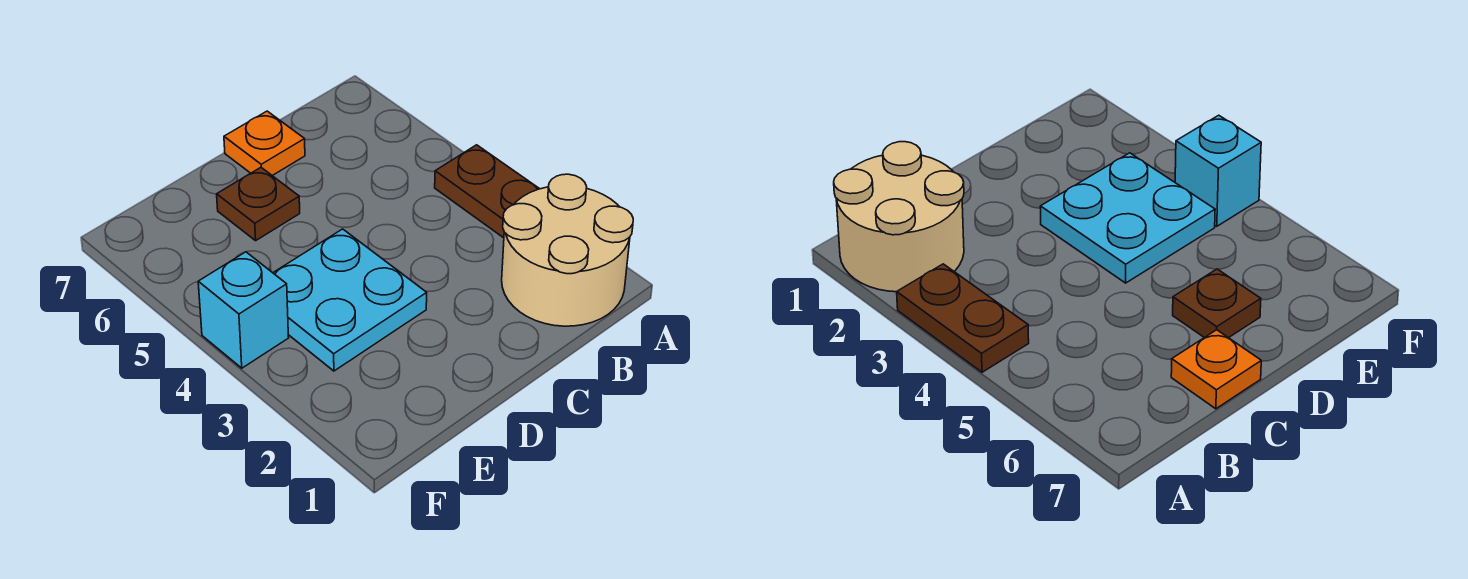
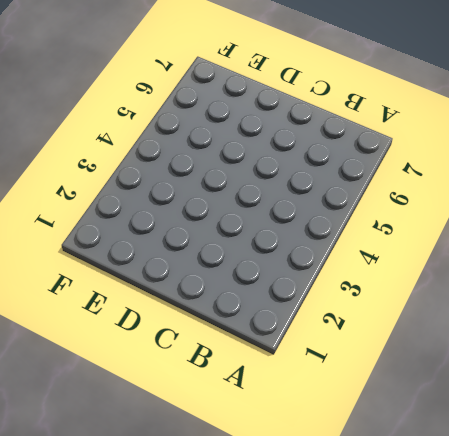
none -> tan 2x2 round brick [502,174,633,326]
none -> brown 1x2 plate [435,145,539,238]

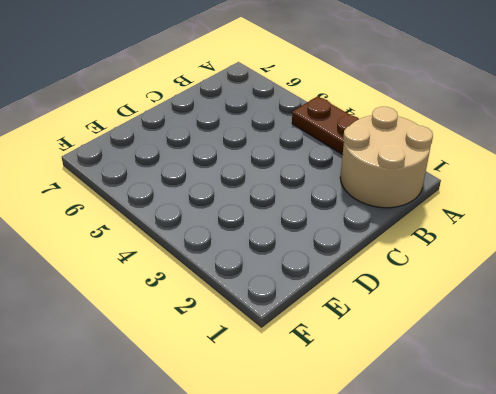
none -> orange 1x1 plate [224,111,305,176]
none -> cyan 2x2 plate [273,229,427,371]

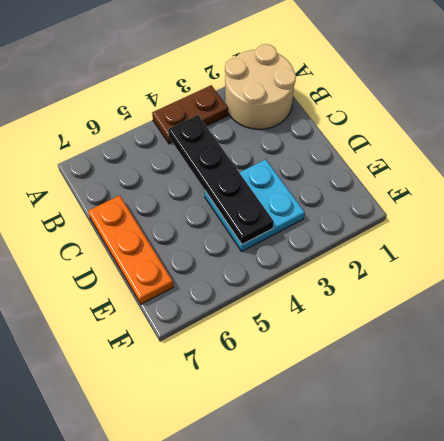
black 1x4 plate [168,115,274,244] -> none
orange 1x3 plate [88,195,173,304] -> orange 1x1 plate [224,111,305,176]
none -> brown 1x1 plate [217,168,300,241]
none -> cyan 1x1 brick [198,252,288,368]

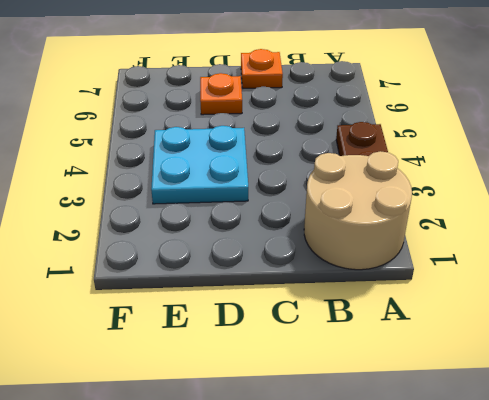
orange 1x1 plate [200,73,242,115] -> brown 1x1 plate [217,168,300,241]
none -> cyan 1x1 brick [198,252,288,368]

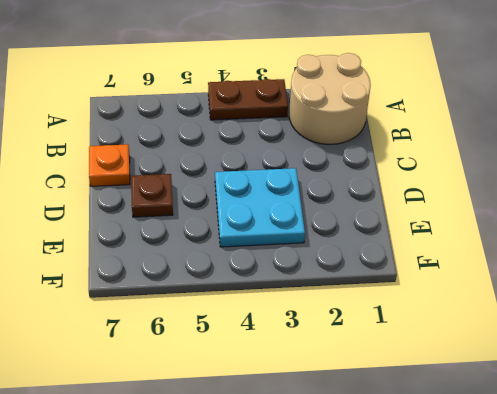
none -> cyan 1x1 brick [198,252,288,368]

